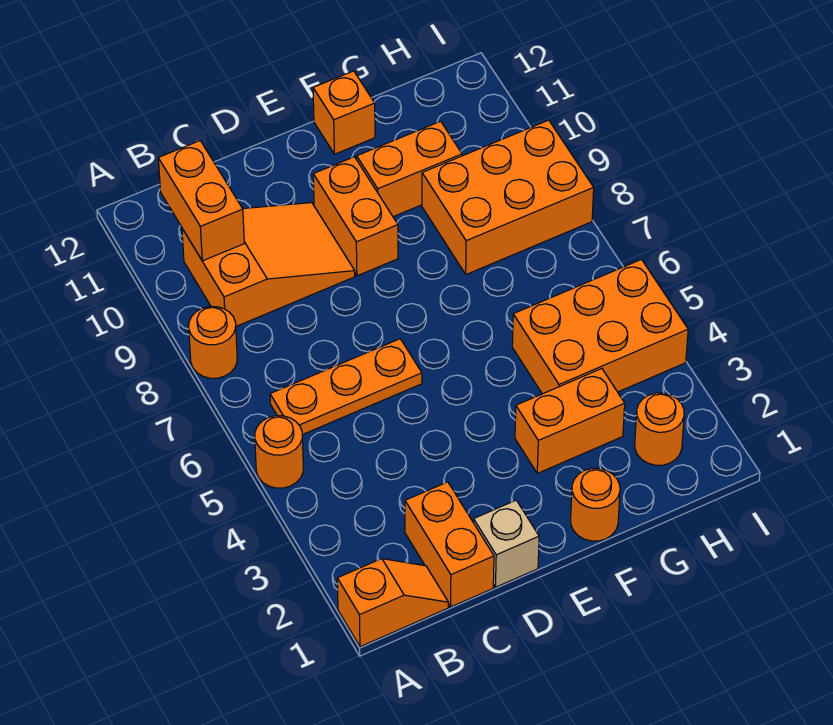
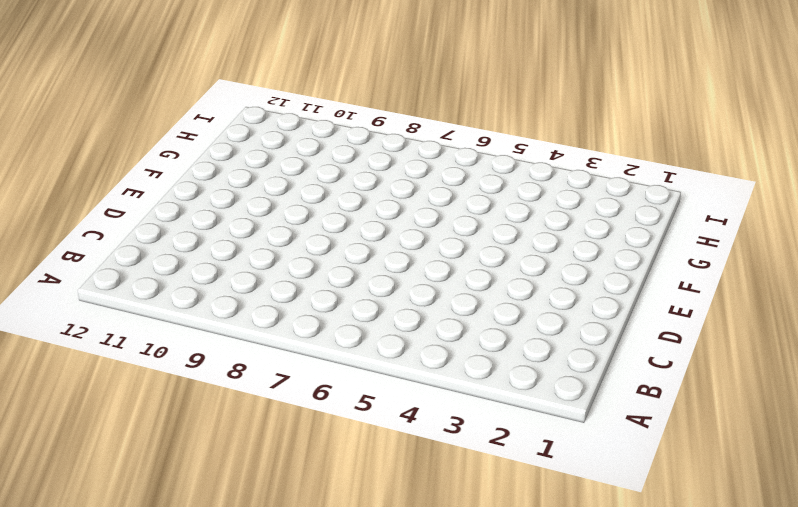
none -> orange 1x2 slope [337,559,448,647]
none -> orange 1x1 round brick [255,416,303,488]
none -> orange 1x1 round brick [189,307,237,378]

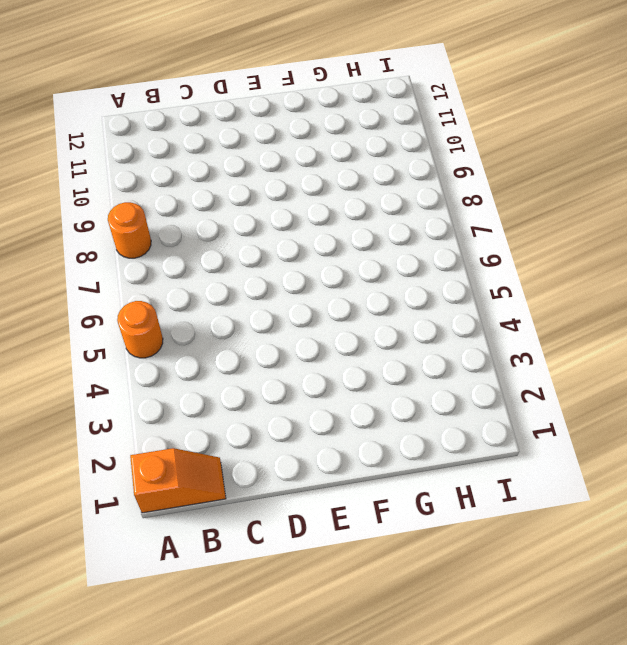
none -> orange 1x3 plate [270,339,422,435]
none -> orange 2x3 slope [182,203,355,326]
none -> orange 1x2 brick [405,482,494,607]

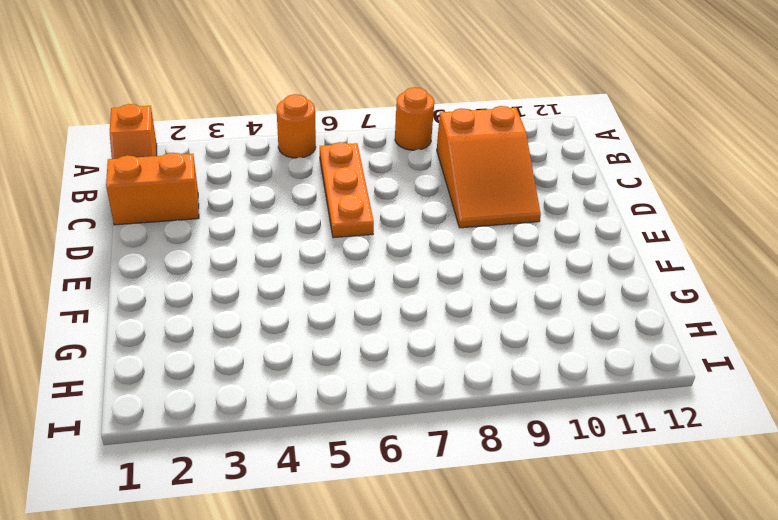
none -> tan 1x1 brick [474,500,539,587]
none -> orange 1x2 brick [313,157,398,276]
none -> orange 1x1 round brick [571,468,620,541]

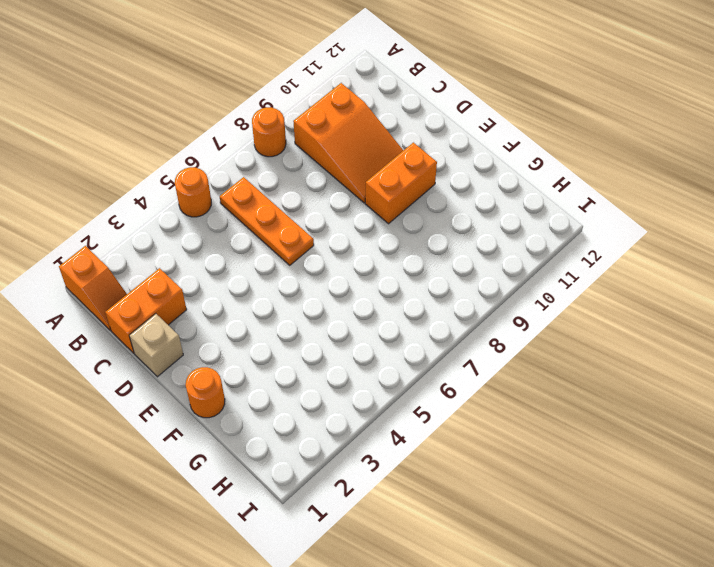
none -> orange 1x2 brick [515,369,625,473]
none -> orange 1x2 brick [357,121,462,217]
none -> orange 1x1 brick [313,71,375,154]

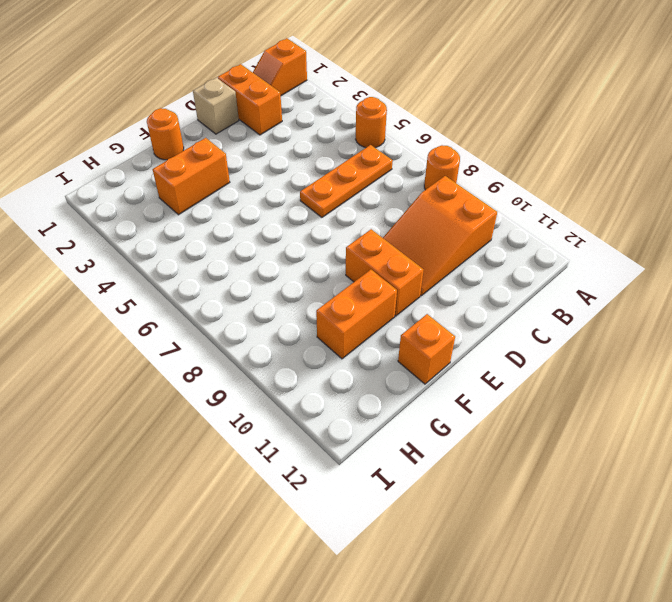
none -> orange 2x3 brick [512,260,688,394]
none -> orange 2x3 brick [422,120,594,275]
none -> orange 1x1 round brick [635,393,684,465]

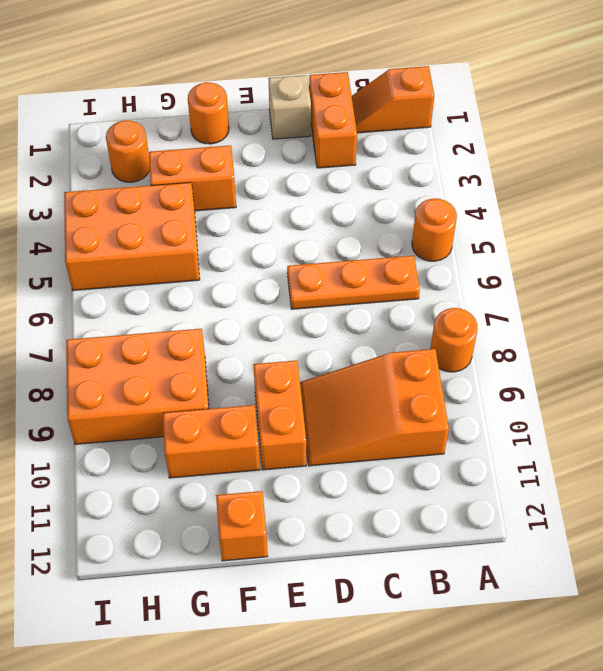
none -> orange 1x2 brick [158,141,244,261]

